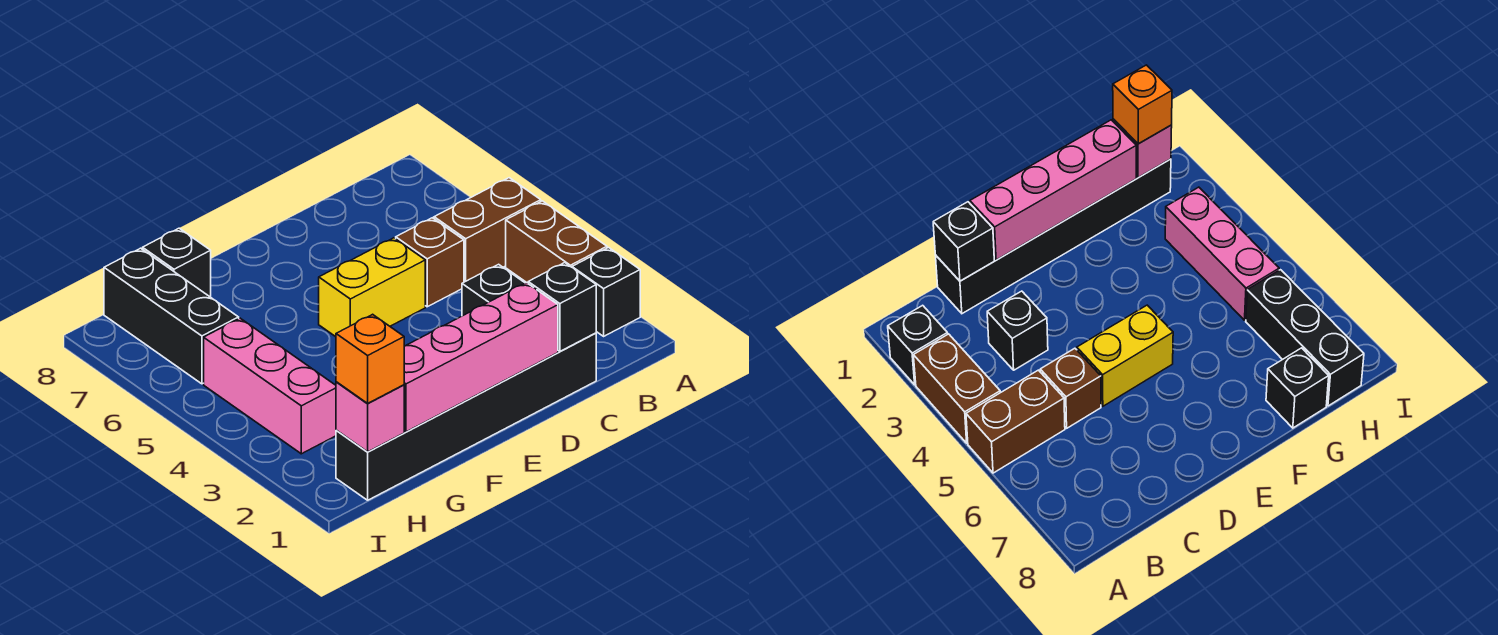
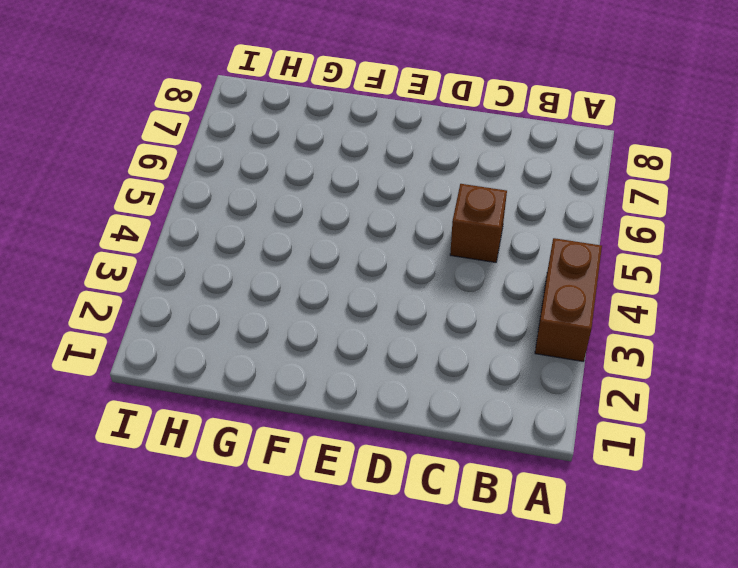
none -> black 1x1 brick [572,248,640,336]
none -> brown 1x2 brick [434,178,541,282]
none -> black 1x6 brick [336,333,596,500]

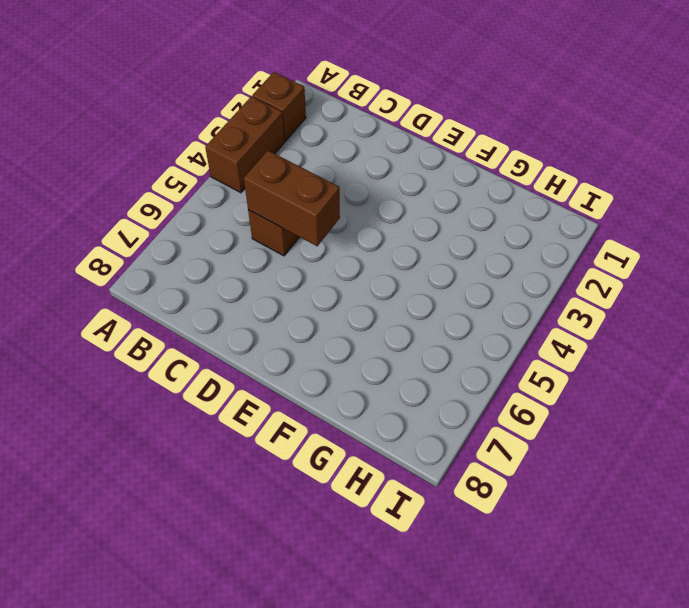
brown 1x1 brick [252,72,306,141] -> black 1x1 brick [572,248,640,336]
brown 1x2 brick [244,151,340,246] -> brown 1x2 brick moved to [434,178,541,282]
none -> black 1x6 brick [336,333,596,500]
none -> black 1x1 brick [462,264,525,316]
none -> yellow 1x2 brick [319,238,425,337]

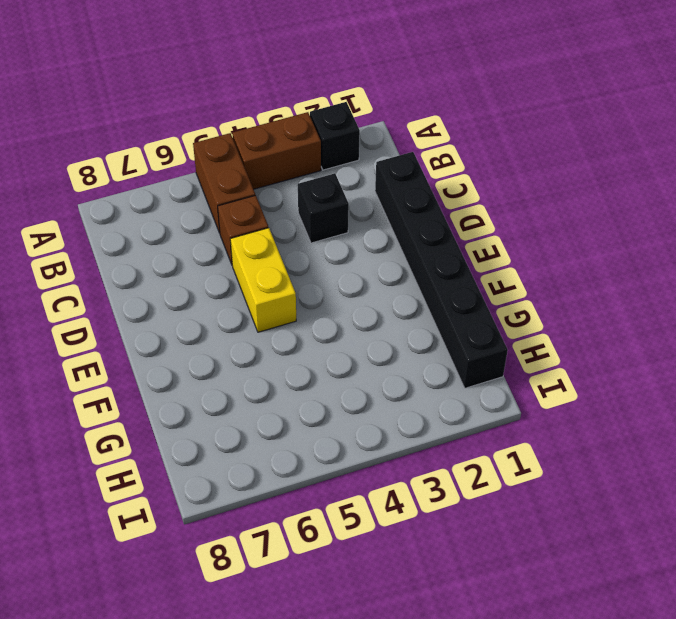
none -> black 1x1 brick [143,228,211,297]
none -> pink 1x3 brick [204,318,336,454]
none -> black 1x3 brick [104,248,239,384]

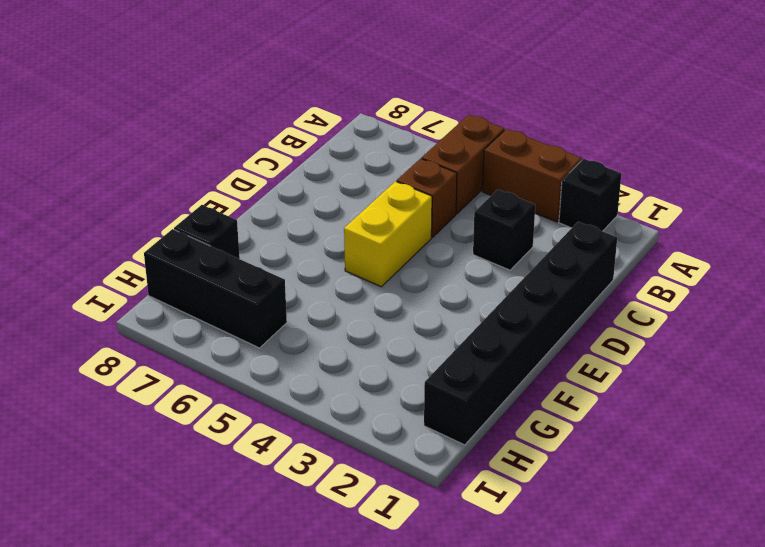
none -> pink 1x3 brick [204,318,336,454]
none -> black 1x1 brick [528,263,596,351]
none -> pink 1x4 brick [404,283,558,432]

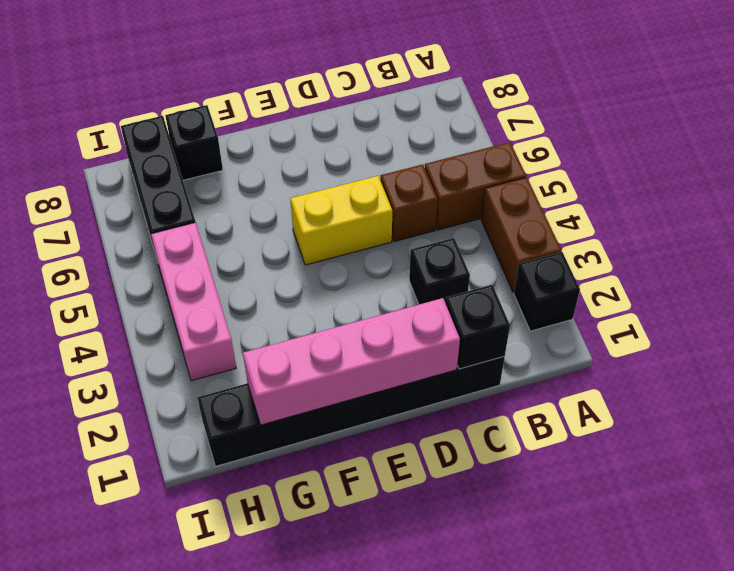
none -> pink 1x1 brick [336,382,404,452]
none -> orange 1x1 brick [336,314,404,404]

